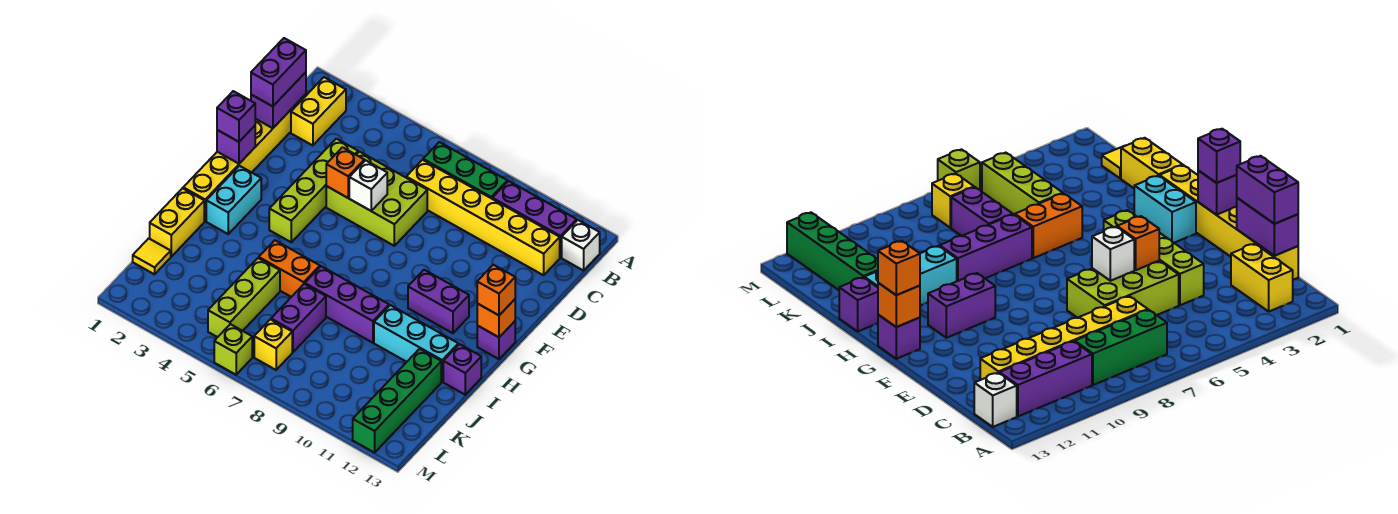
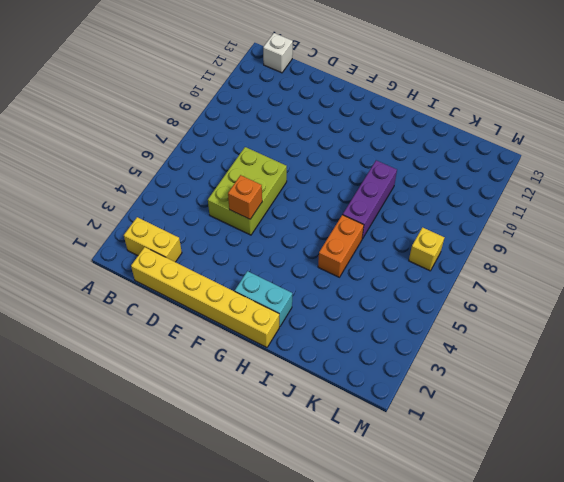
none -> green 1x3 brick [423,142,507,199]
none -> purple 1x3 brick [492,181,577,258]
none -> yellow 1x6 brick [406,160,560,275]
none -> lime 1x4 brick [269,139,358,242]

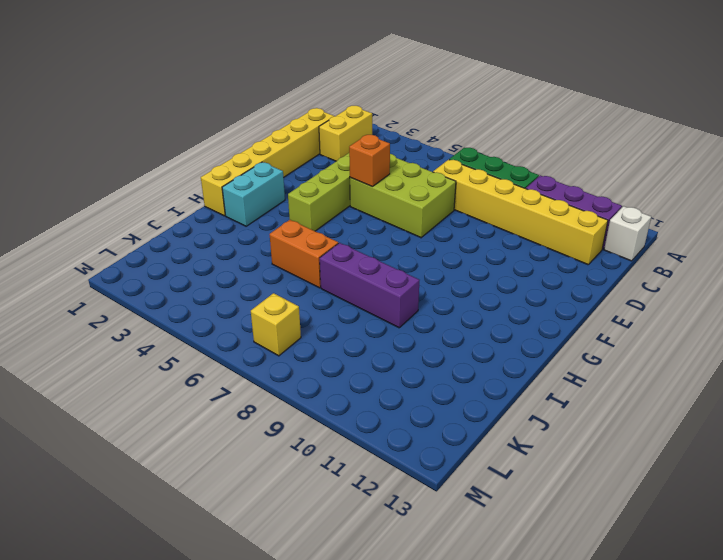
none -> purple 1x2 brick [408,270,469,333]
none -> purple 1x1 brick [477,321,515,359]
none -> yellow 1x2 brick [150,188,204,257]
none -> cyan 1x3 brick [374,305,458,382]

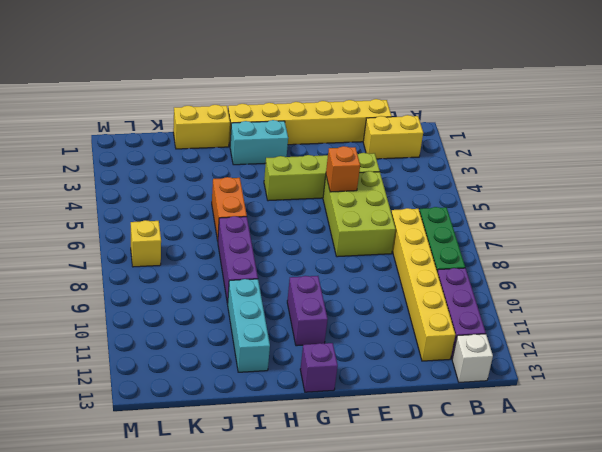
none -> purple 1x1 brick [443,344,481,395]
none -> lime 1x3 brick [208,258,280,337]
none -> purple 1x2 brick [271,284,326,352]
none -> green 1x4 brick [353,349,441,453]

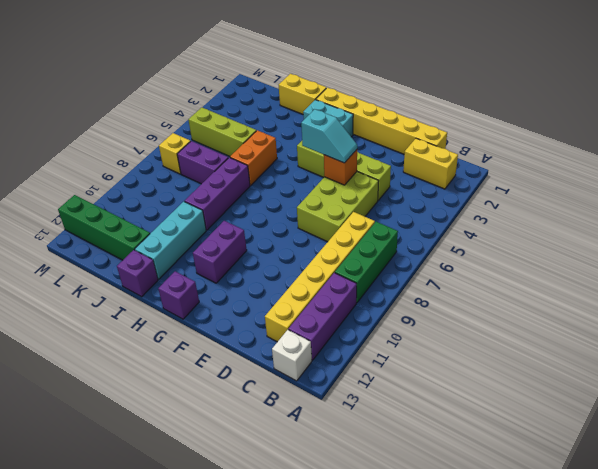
cyan 1x2 slope [301,109,357,163] -> none
none -> yellow 1x1 tile [133,238,171,274]
none -> lime 1x1 brick [214,324,252,375]
none -> purple 1x2 brick [251,72,306,128]
none -> white 1x1 brick [349,160,387,211]

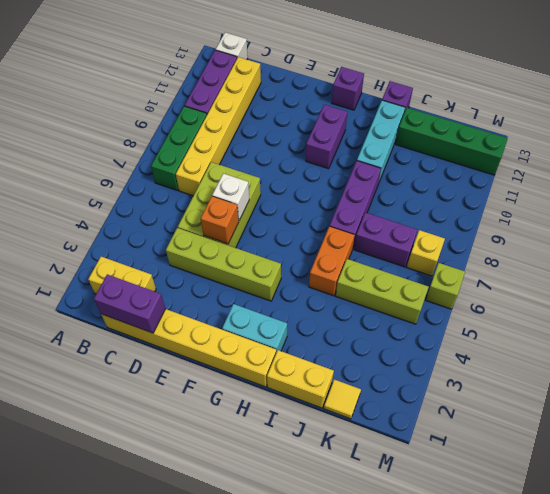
none -> purple 1x1 brick [217,126,255,164]
none -> orange 1x1 brick [477,299,515,337]
none -> purple 1x2 brick [251,38,306,106]
none -> purple 1x1 brick [217,91,255,142]

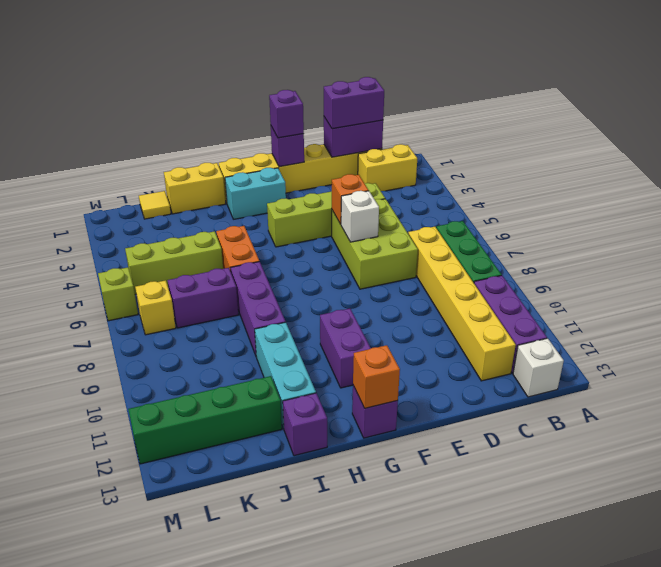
none -> orange 1x1 brick [477,265,515,315]

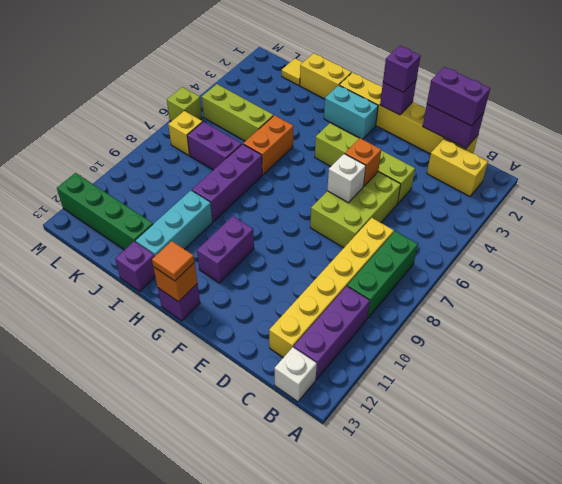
orange 1x1 tile [152,241,194,281] -> orange 1x1 brick [477,265,515,315]

